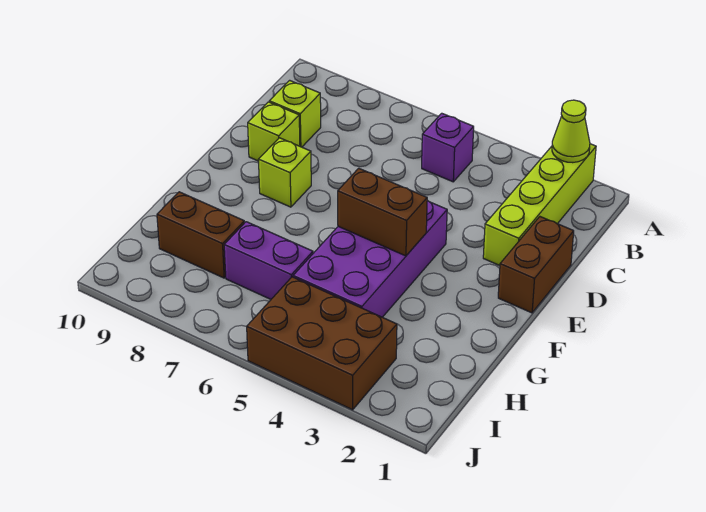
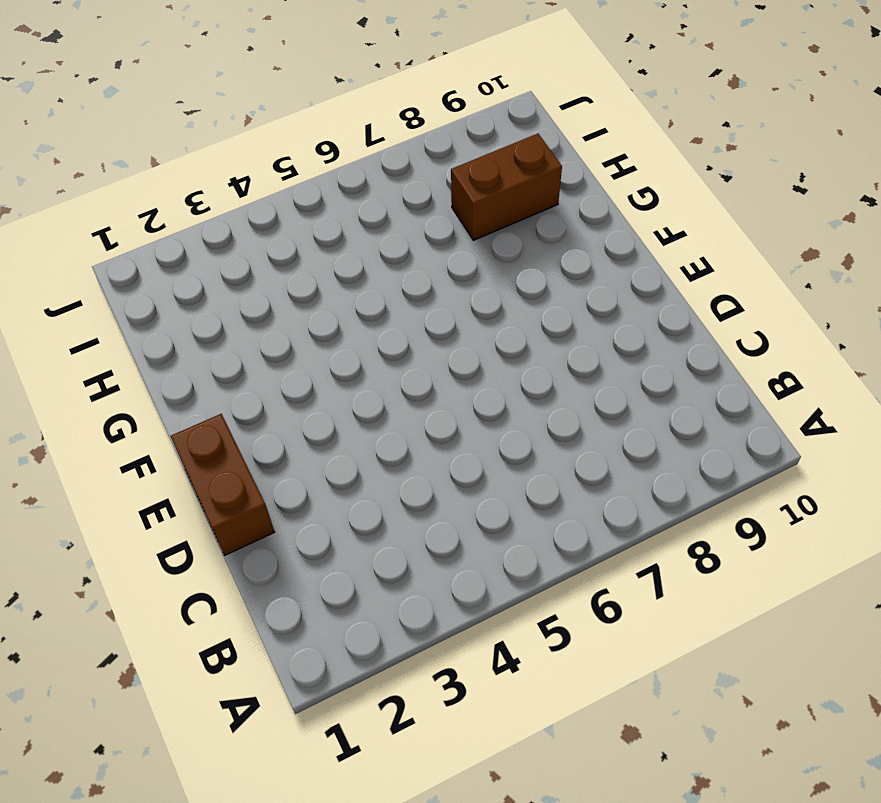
none -> lime 1x4 brick [483,144,596,266]
none -> purple 1x1 brick [422,113,474,182]
none -> lime 1x1 brick [269,80,321,147]

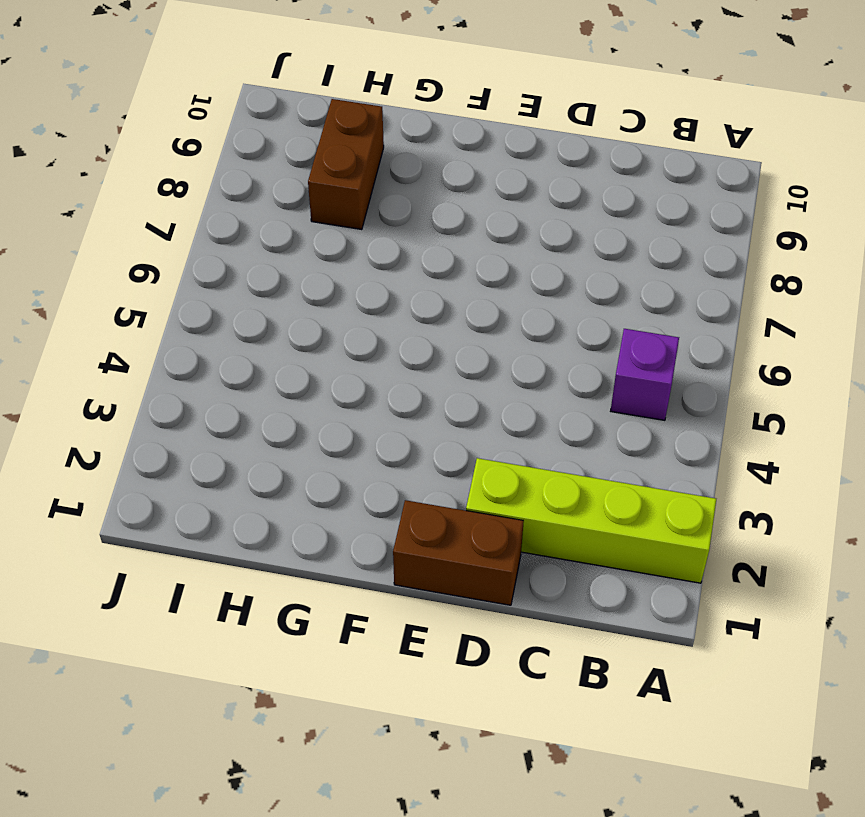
none -> lime 1x1 brick [269,80,321,147]
none -> lime 1x1 brick [248,102,300,161]
none -> purple 2x4 brick [293,200,447,317]

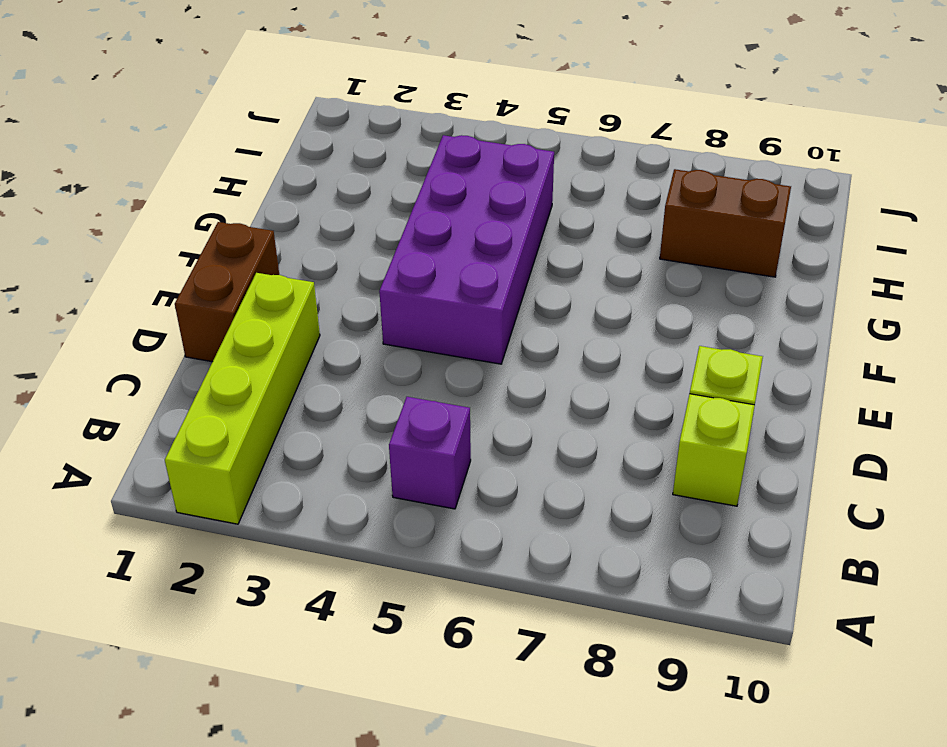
none -> lime 1x1 brick [258,138,311,207]
none -> purple 1x2 brick [224,222,313,299]
none -> brown 2x3 brick [247,277,397,410]

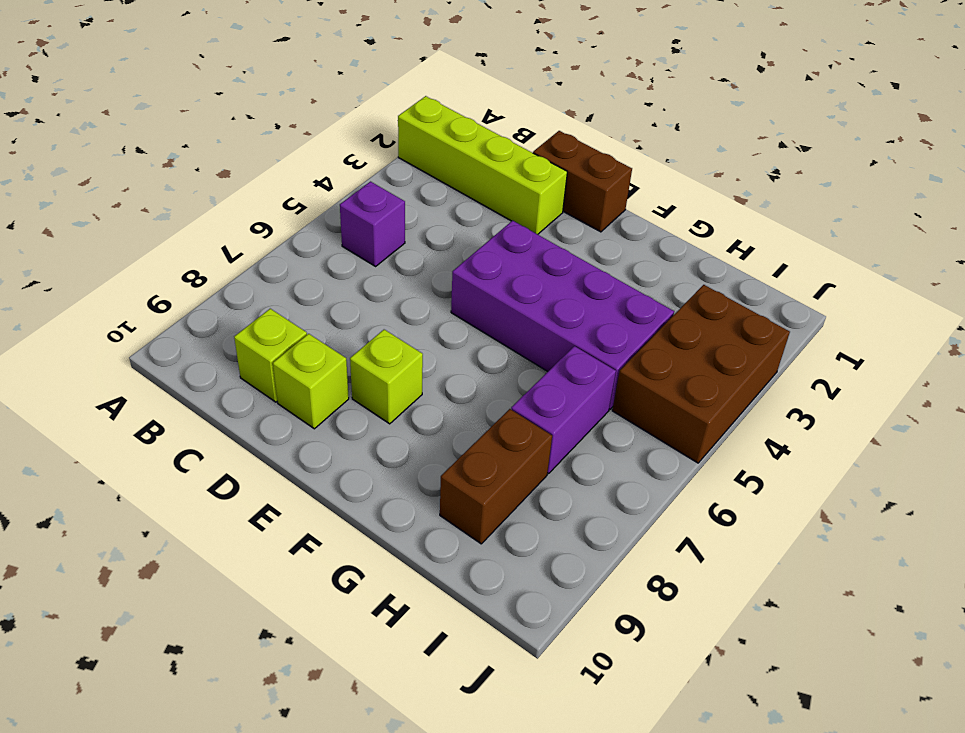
none -> lime 1x1 cone [552,100,590,163]
none -> brown 1x2 brick [338,168,427,256]

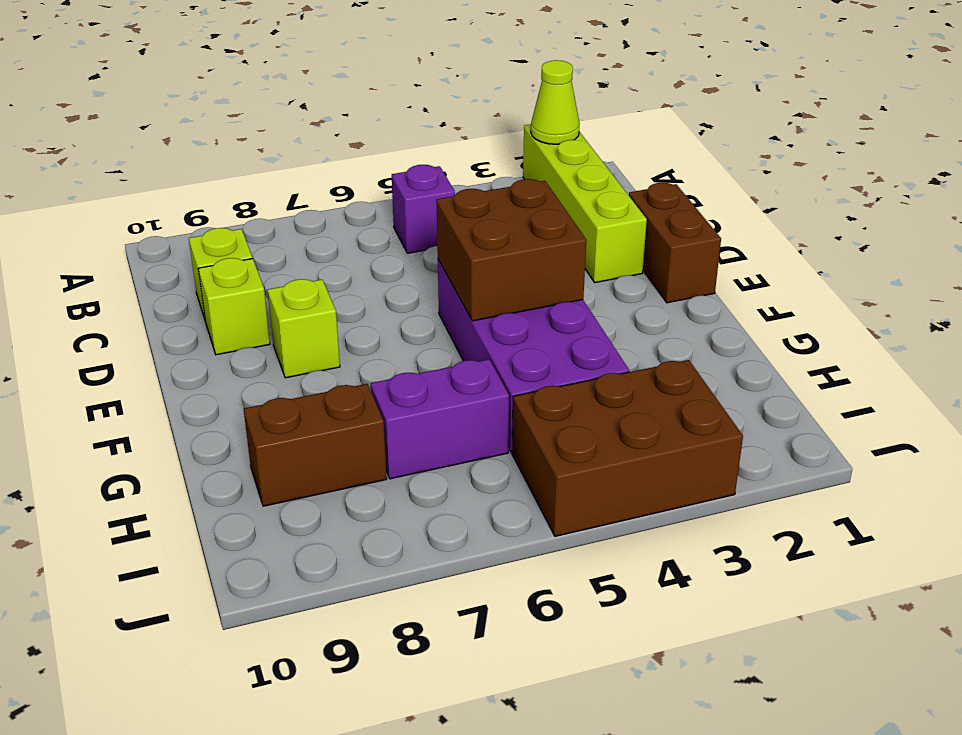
brown 2x2 brick [436,179,586,321] -> brown 1x2 brick [338,168,427,256]

